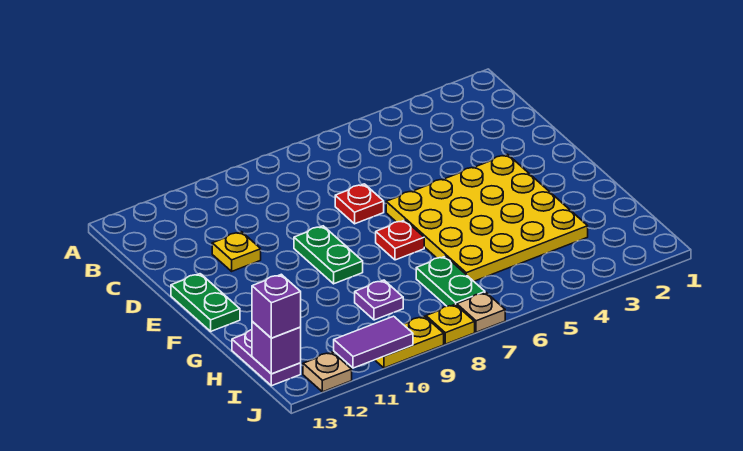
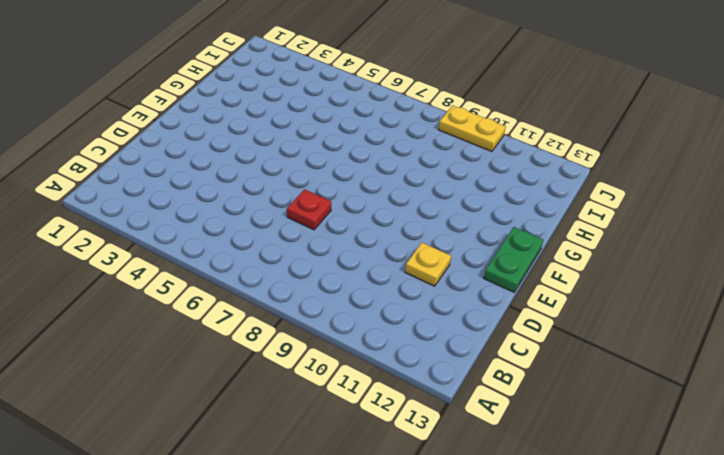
none -> yellow 4x4 plate [386,154,588,281]
none -> green 1x2 plate [294,226,363,284]
none -> red 1x1 plate [376,220,424,260]

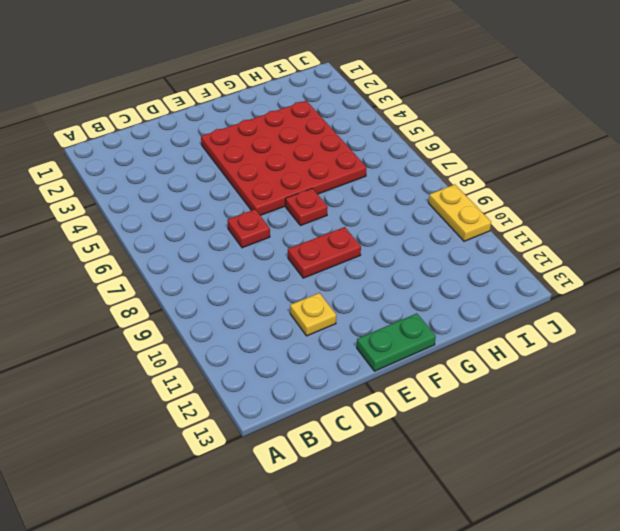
red 4x4 plate [201,101,367,215] -> yellow 4x4 plate [386,154,588,281]
red 1x2 plate [288,227,361,278] -> green 1x2 plate [294,226,363,284]
none -> green 1x2 plate [416,256,485,306]
none -> purple 1x1 plate [355,280,403,320]
none -> purple 1x2 plate [232,330,301,386]

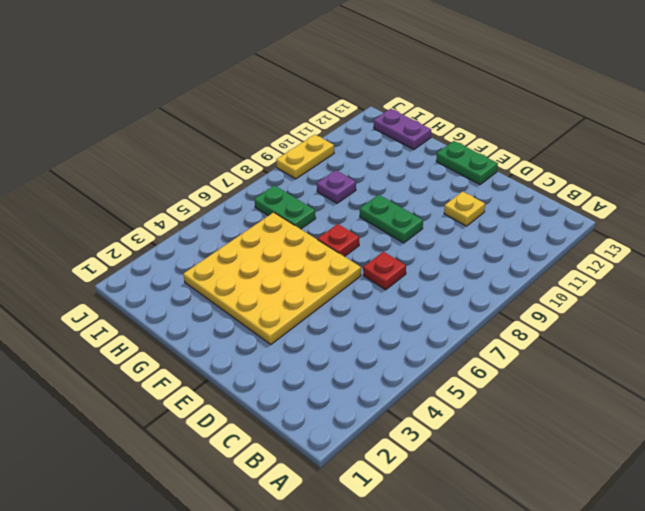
none -> tan 1x1 plate [457,293,505,332]
none -> yellow 1x1 plate [426,304,475,344]
none -> tan 1x1 plate [303,352,352,392]

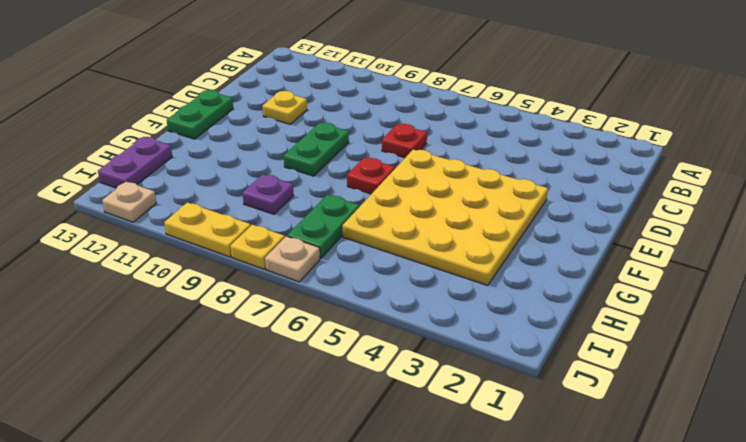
none -> purple 1x1 brick [252,322,301,374]
none -> purple 1x2 tile [334,316,413,368]
none -> purple 1x1 brick [252,274,301,338]

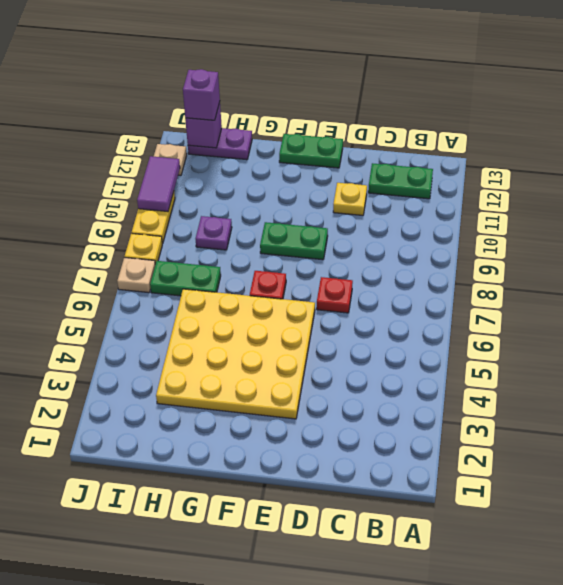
green 1x2 plate [368,163,433,199] -> none

